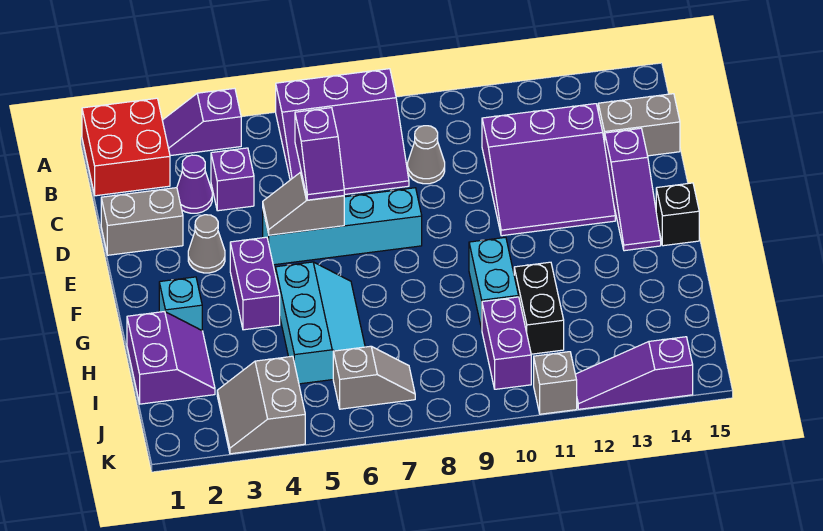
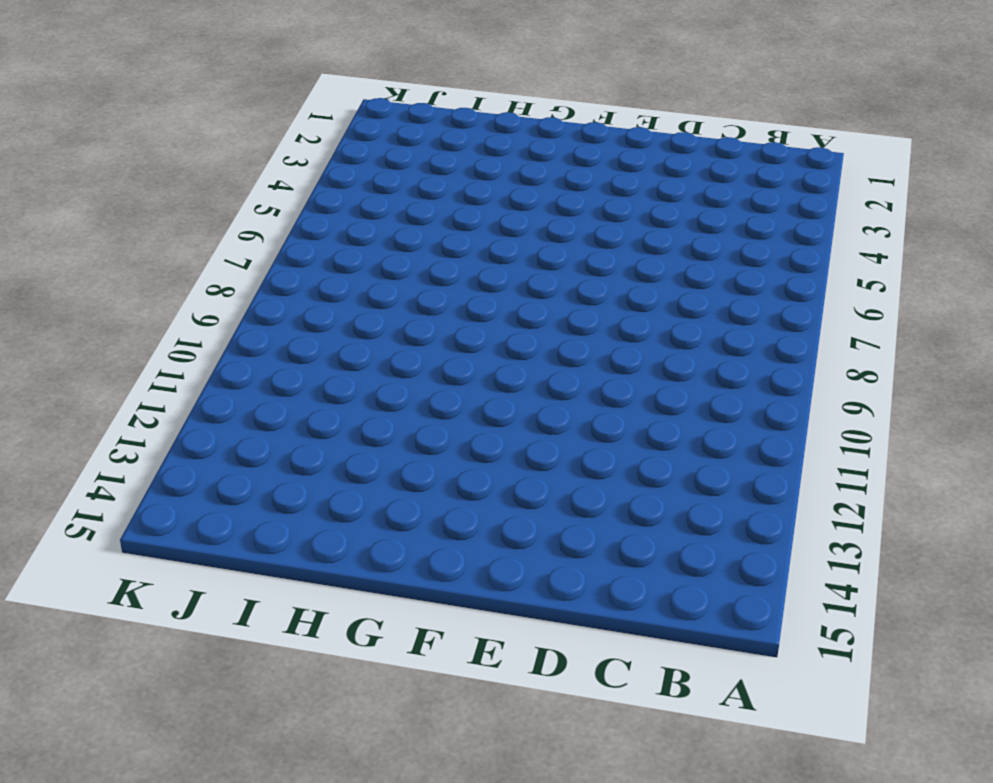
none -> red 2x2 brick [82,98,170,196]
none -> purple 1x2 slope [162,88,241,156]
none -> purple 3x3 slope [276,69,409,195]

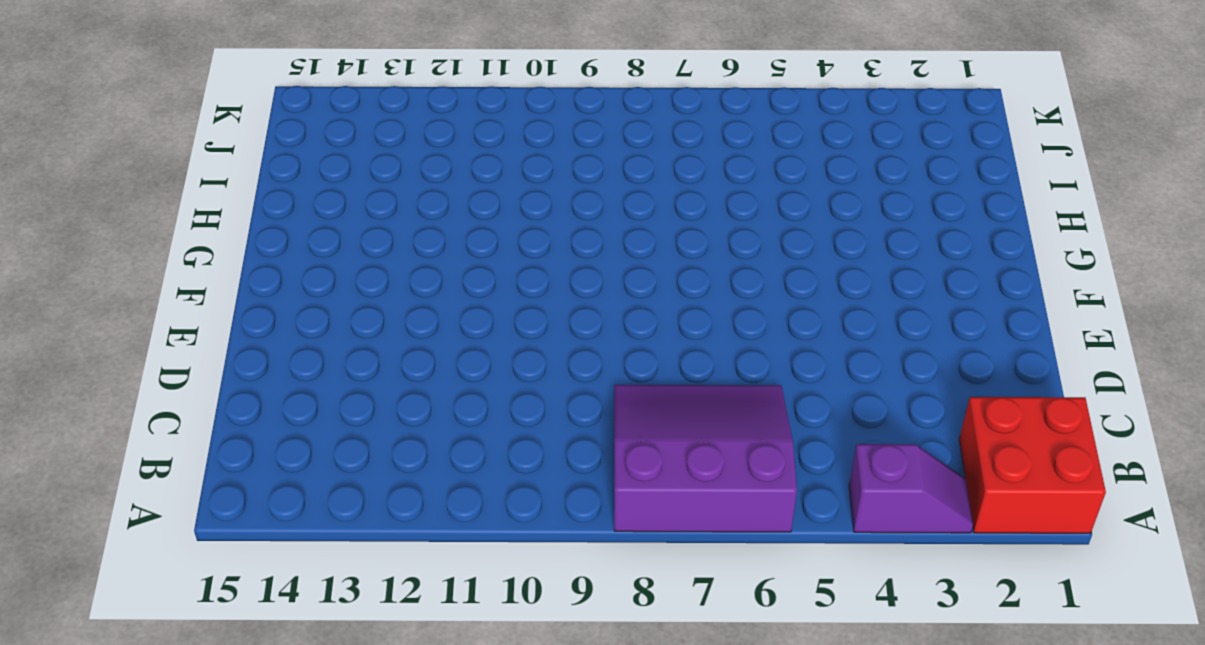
none -> purple 1x1 cone [177,155,212,213]
none -> purple 1x1 brick [211,148,254,211]
none -> grey 1x1 cone [408,126,445,184]

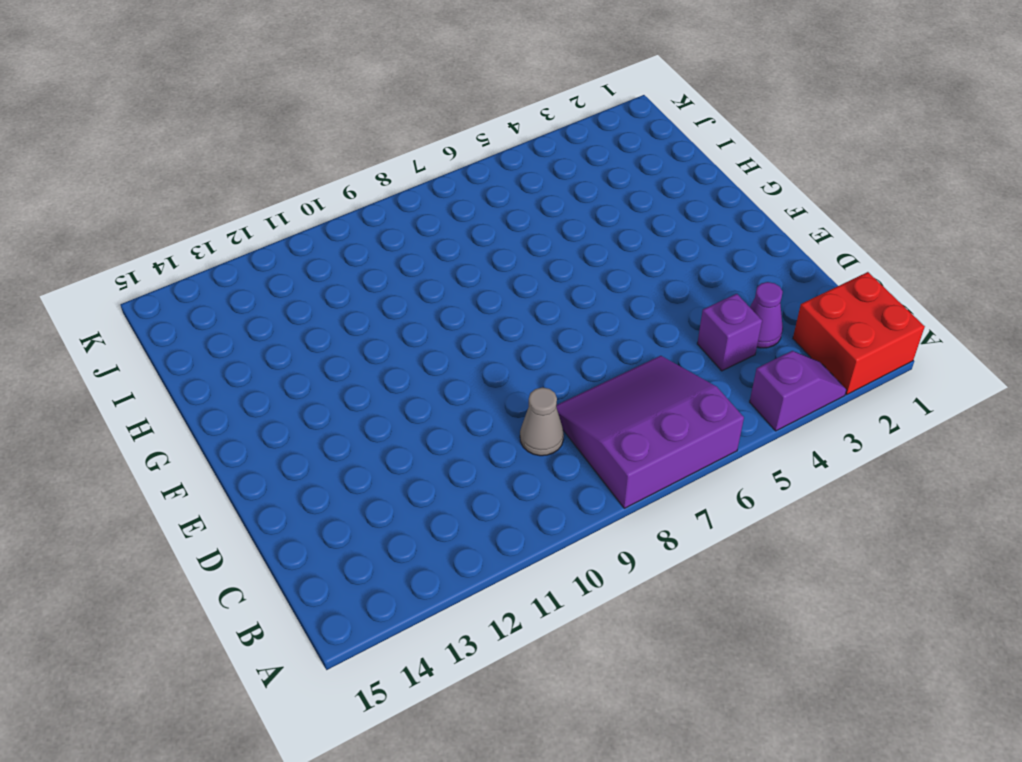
none -> purple 3x3 slope [482,104,615,236]
none -> grey 1x2 brick [598,94,680,156]
none -> grey 1x2 brick [101,188,183,255]

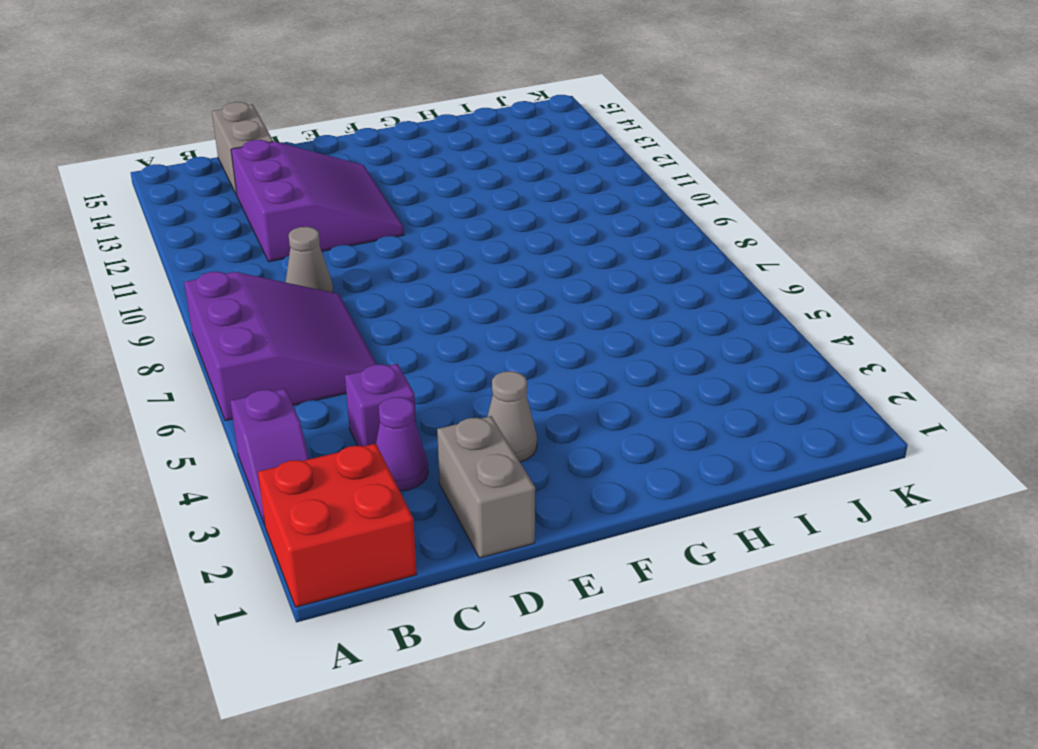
none -> purple 1x3 slope [605,128,661,251]
none -> cyan 1x4 brick [263,188,422,265]
none -> purple 1x2 brick [230,237,280,330]

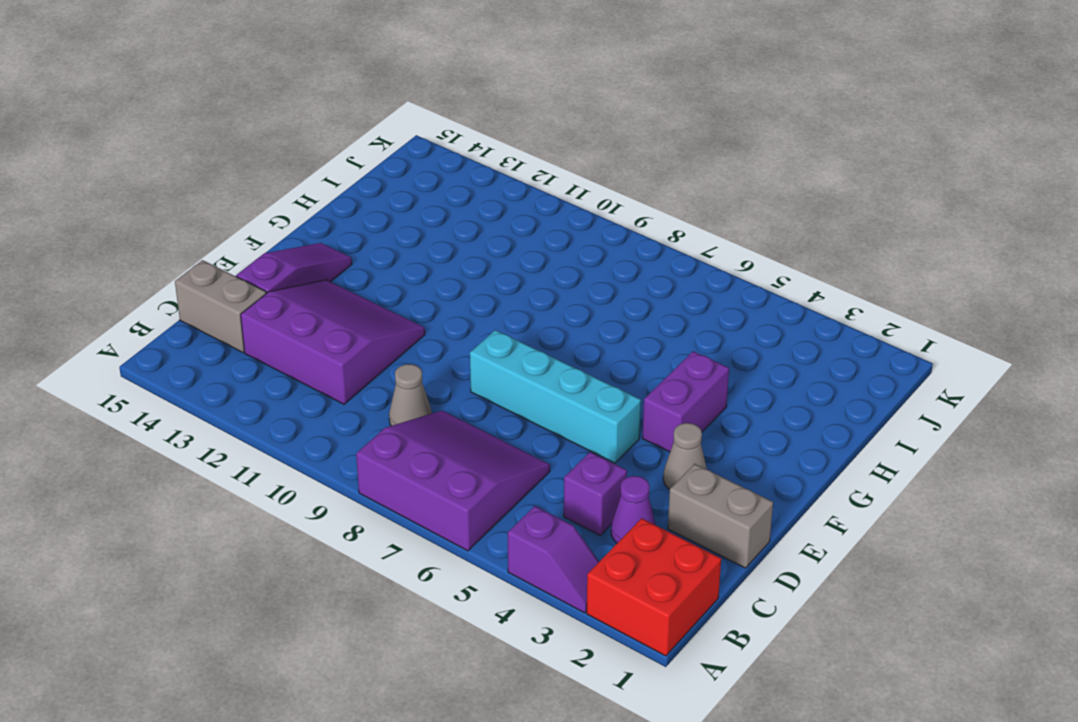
none -> black 1x1 brick [656,183,699,246]
none -> cyan 1x1 brick [159,277,202,330]
none -> cyan 2x3 slope [275,262,365,384]

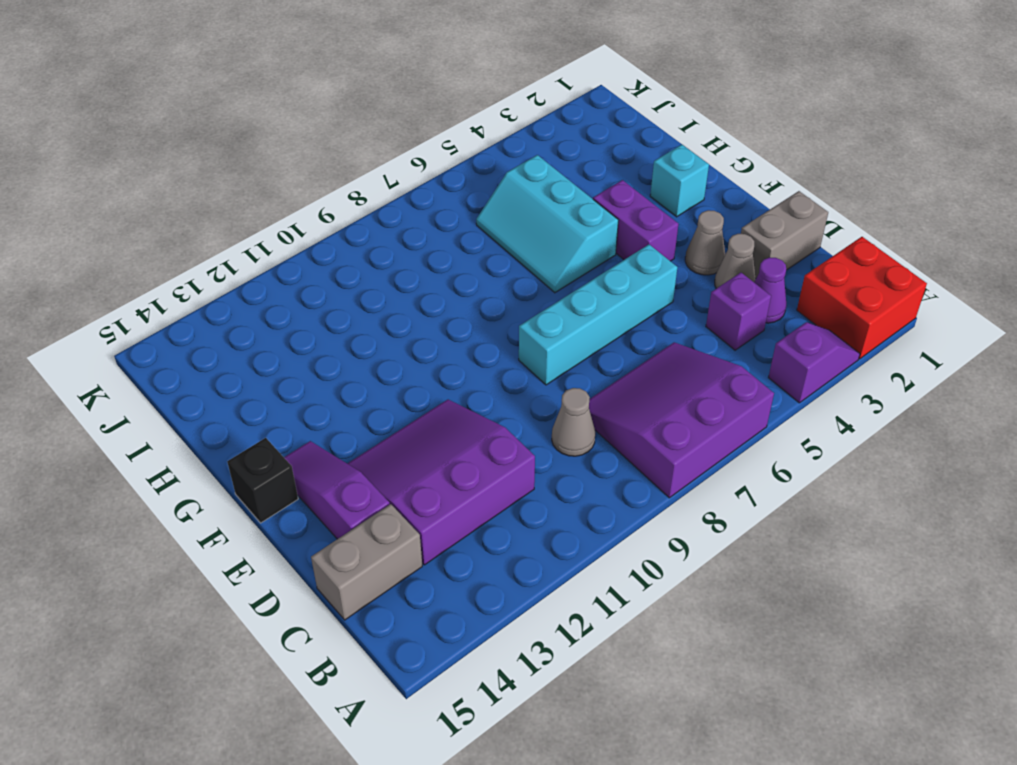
grey 1x1 cone [715,234,755,288] -> none
none -> cyan 1x2 brick [469,237,519,329]
none -> purple 2x2 slope [127,312,215,404]
none -> black 1x2 brick [514,262,564,354]

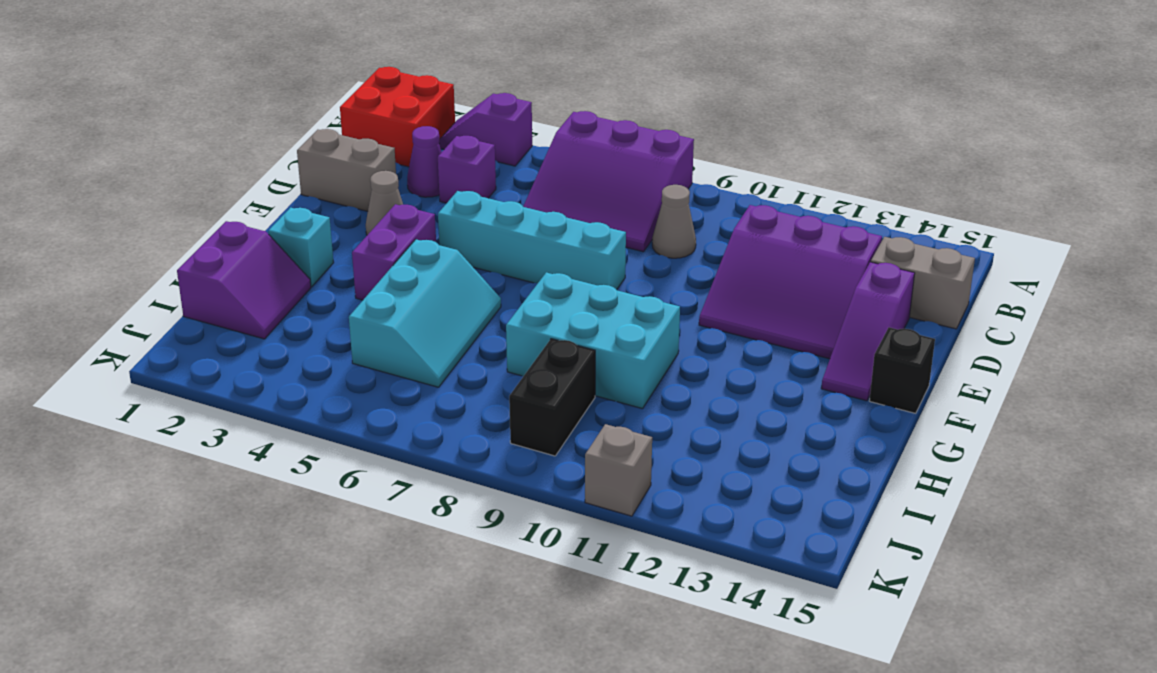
cyan 2x3 brick [506,272,680,409] -> cyan 1x2 brick [469,237,519,329]
black 1x2 brick [509,339,595,456] -> black 1x2 brick moved to [514,262,564,354]
none -> purple 1x2 brick [482,297,531,389]
none -> grey 2x2 slope [217,356,305,454]
none -> grey 1x2 slope [333,346,415,409]

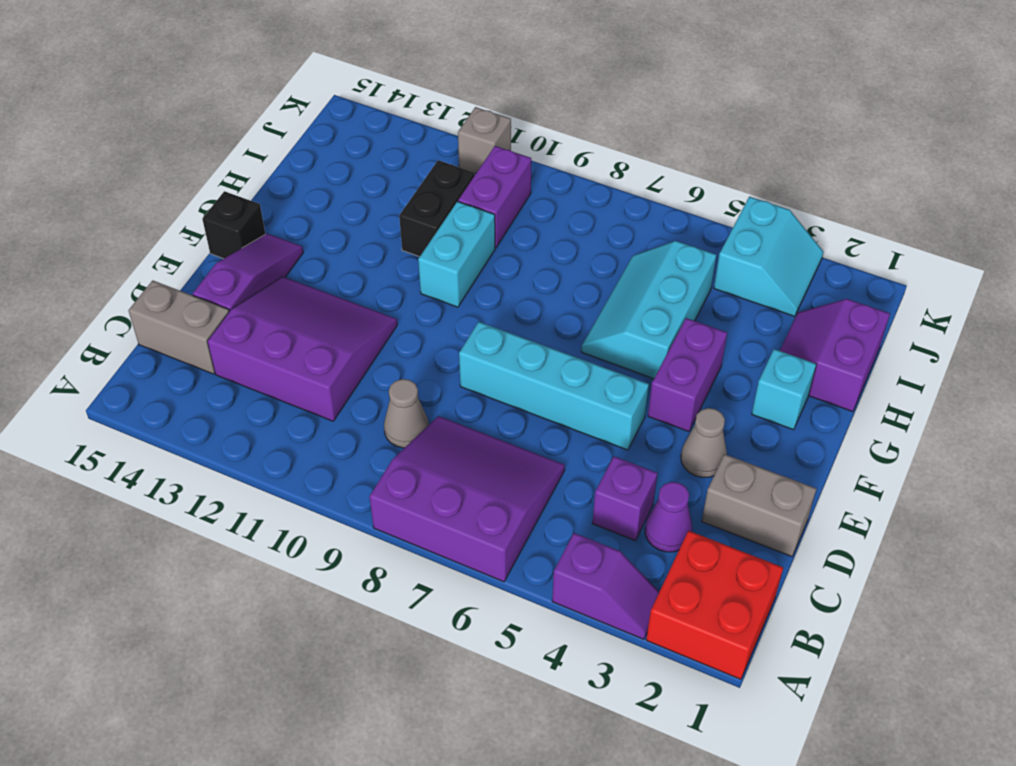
cyan 2x2 slope [714,197,824,316] -> grey 2x2 slope [217,356,305,454]
none -> grey 1x2 slope [333,346,415,409]
none -> purple 1x3 slope [575,337,693,409]
none -> grey 1x2 slope [263,172,344,235]

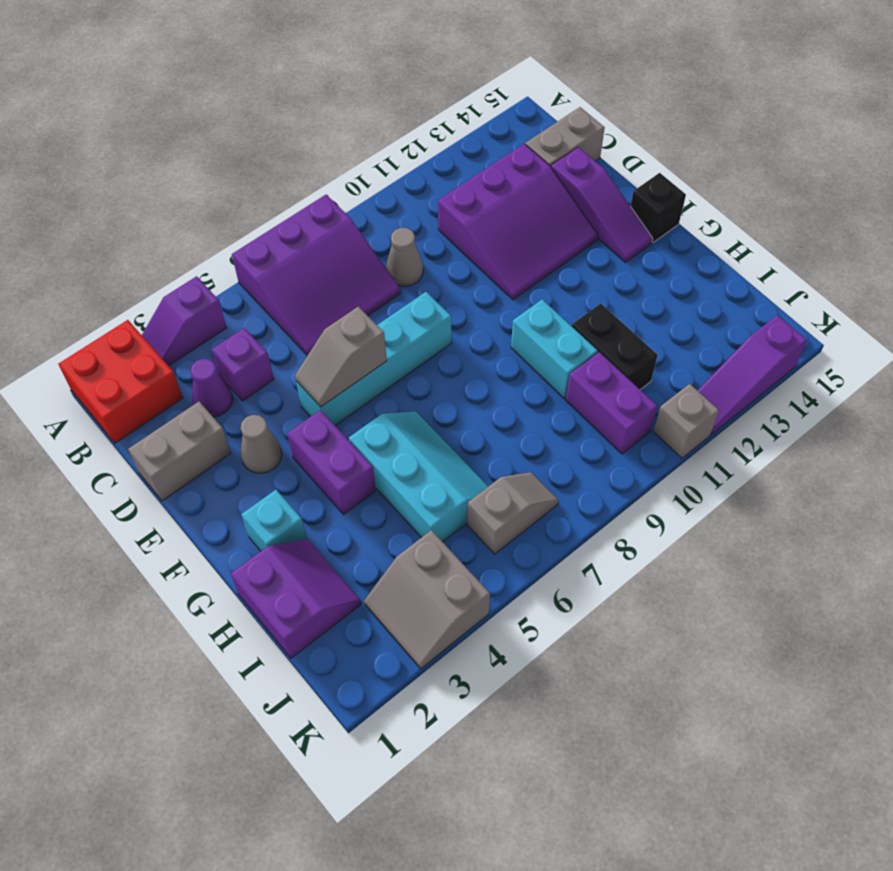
none -> purple 1x2 slope [295,108,344,200]

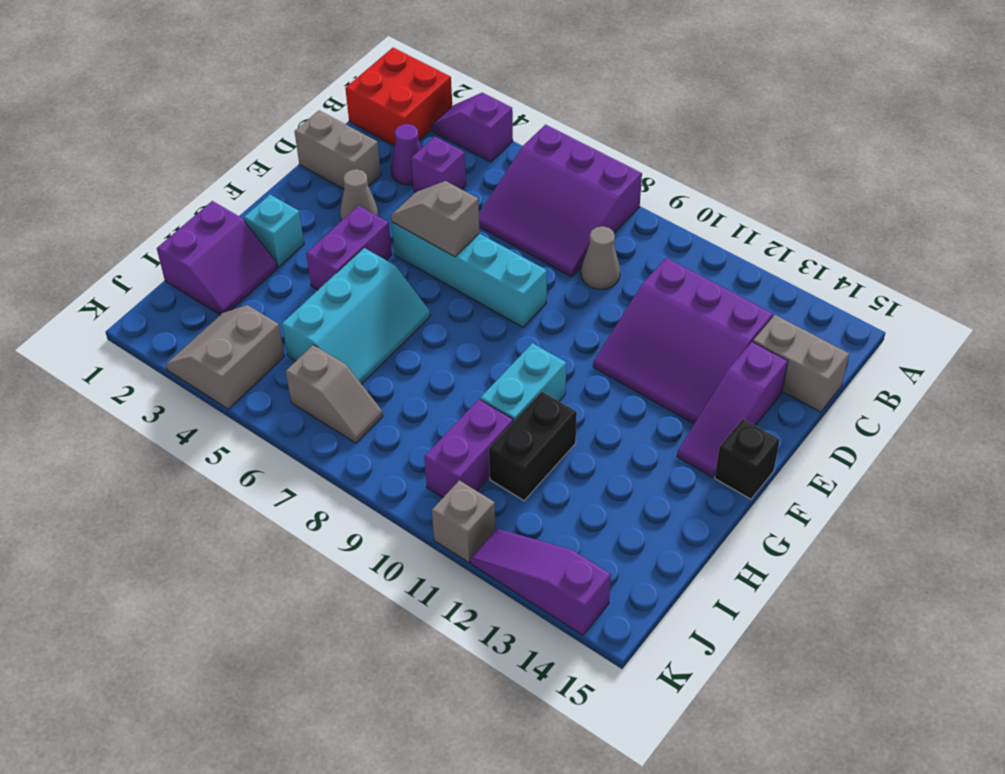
none -> purple 1x2 slope [295,108,344,200]

